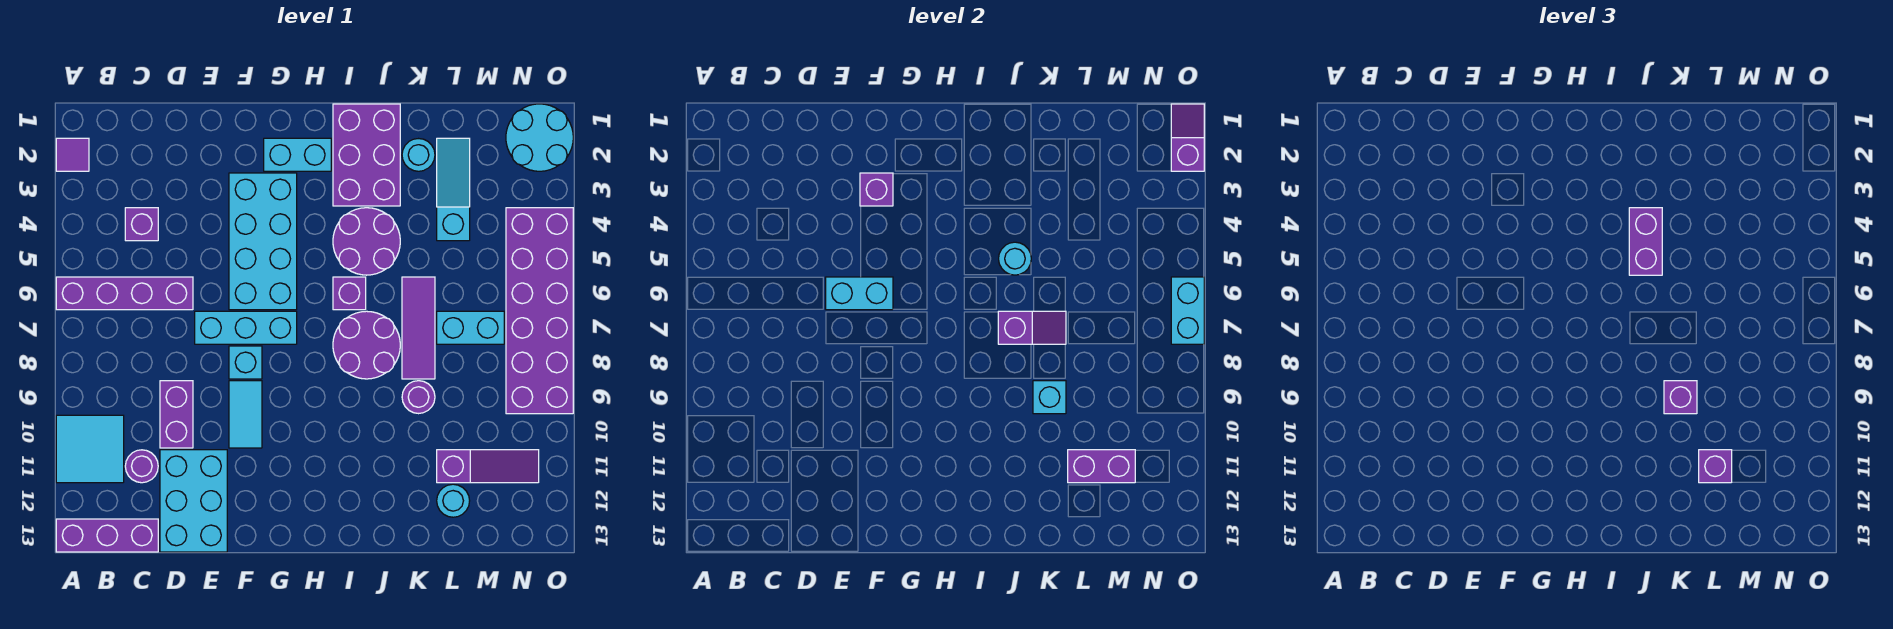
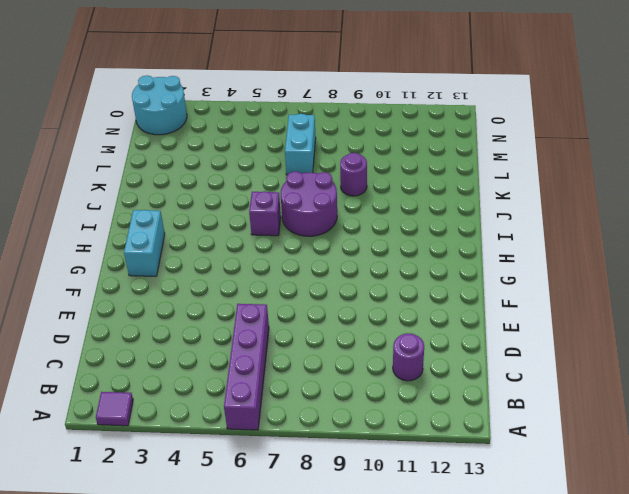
none -> cyan 2x2 tile [56,415,124,483]
none -> purple 1x3 brick [56,519,158,552]
none -> purple 1x1 brick [125,208,158,241]
none -> purple 1x2 brick [160,381,193,448]

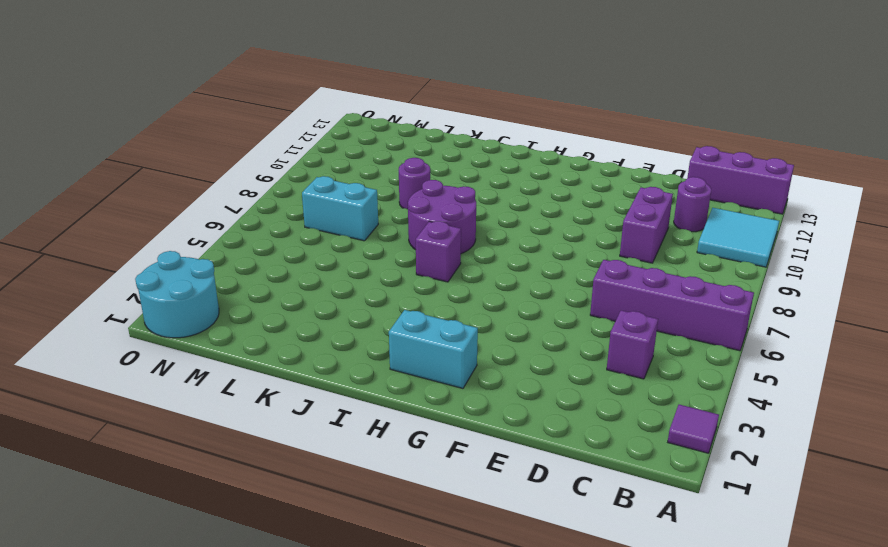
none -> cyan 2x3 brick [160,450,227,552]
none -> cyan 1x3 brick [195,311,297,344]
none -> cyan 2x4 brick [229,173,297,310]
none -> cyan 1x1 brick [229,346,262,379]

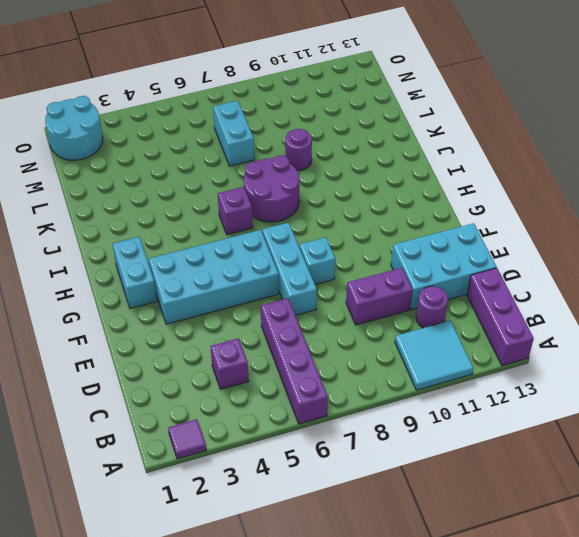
none -> cyan 1x2 tile [229,381,262,448]
none -> purple 2x3 brick [333,104,400,206]
none -> purple 2x2 round brick [333,208,400,275]
none -> cyan 1x1 round brick [402,139,435,171]

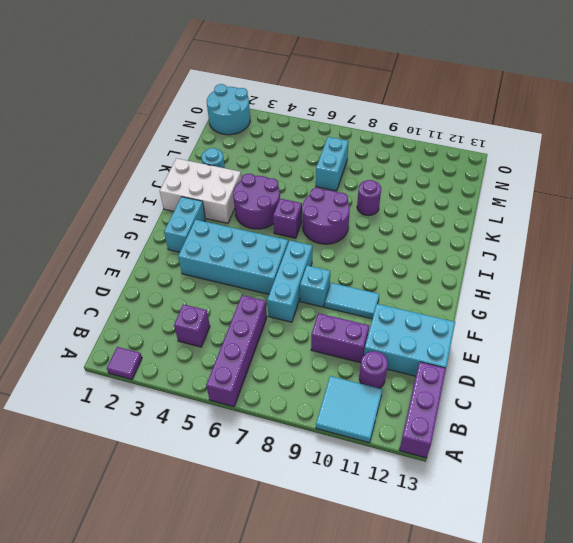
white 2x3 brick [160,158,242,223] -> purple 2x3 brick [333,104,400,206]
none -> purple 1x3 tile [402,277,435,379]
none -> cyan 1x3 slope [437,138,470,241]
none -> purple 1x3 slope [437,450,539,483]
none -> cyan 1x1 round brick [437,484,470,517]

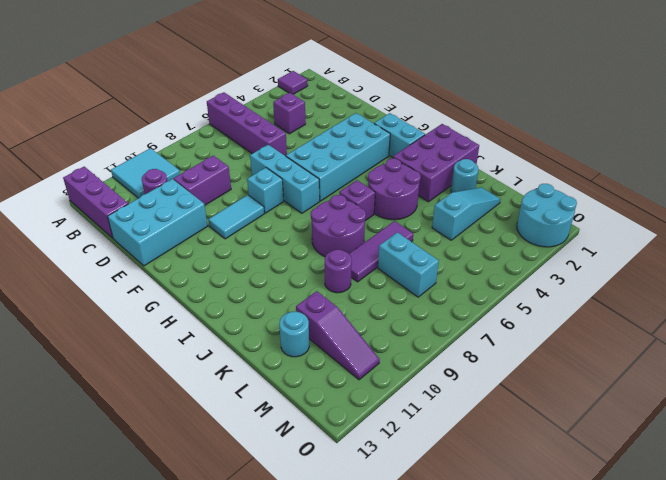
none -> purple 2x6 brick [506,208,573,414]
none -> cyan 1x2 brick [826,277,893,310]
none -> purple 1x1 brick [860,173,893,206]
none -> cyan 1x1 round brick [999,242,1031,275]

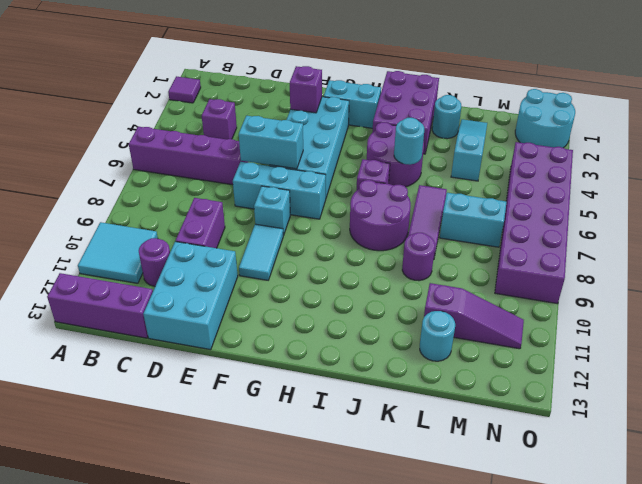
none -> purple 1x2 slope [998,311,1066,344]
none -> cyan 1x1 brick [1033,381,1066,414]
none -> purple 1x2 brick [1068,450,1135,483]
none -> purple 1x2 slope [1171,104,1204,171]

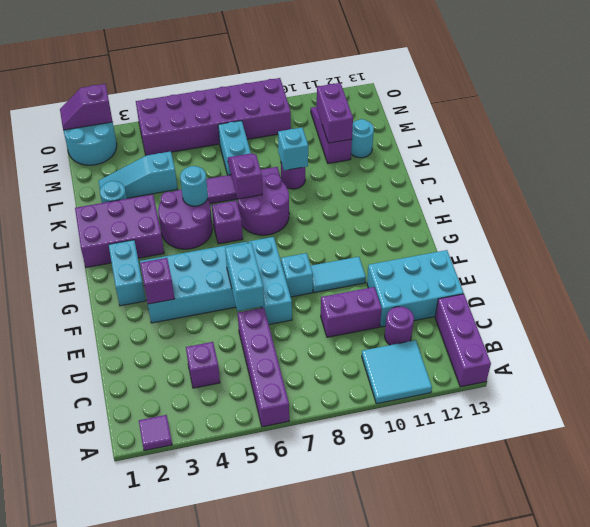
none -> cyan 1x2 brick [1171,277,1204,344]
none -> purple 1x2 brick [1629,208,1662,275]
none -> purple 1x1 brick [1664,381,1697,414]
none -> purple 1x1 brick [1699,450,1732,483]

